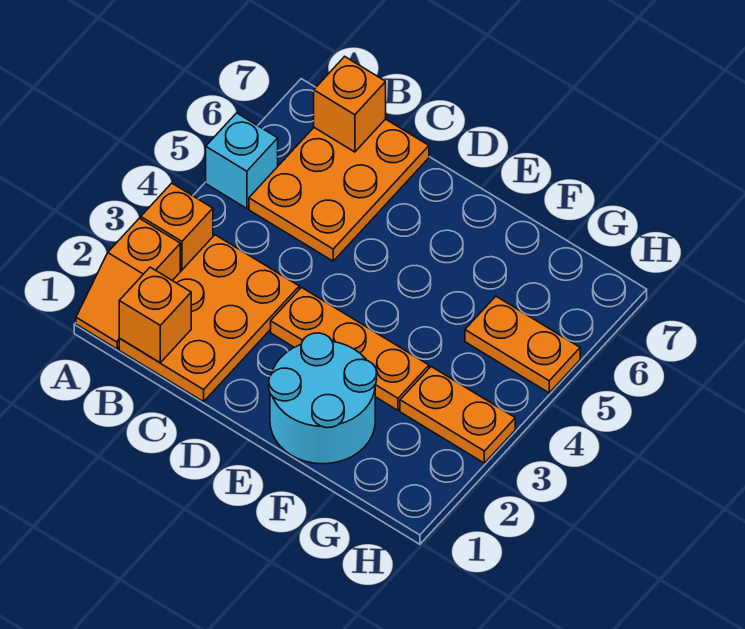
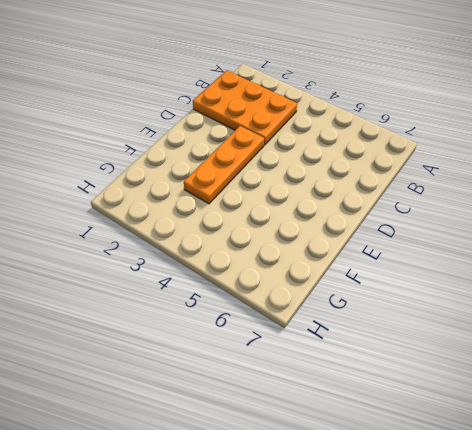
none -> orange 1x2 slope [76,218,180,349]
none -> orange 1x1 brick [141,183,213,272]

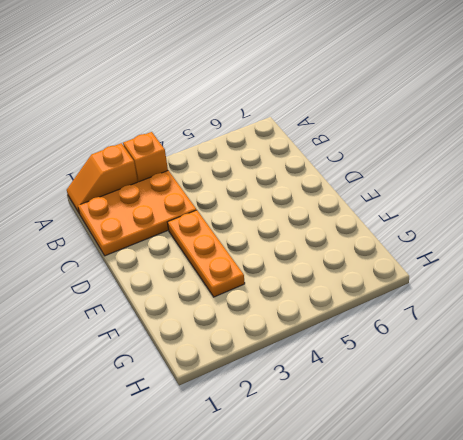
none -> cyan 1x1 brick [206,113,278,209]
none -> orange 2x3 plate [249,119,429,261]

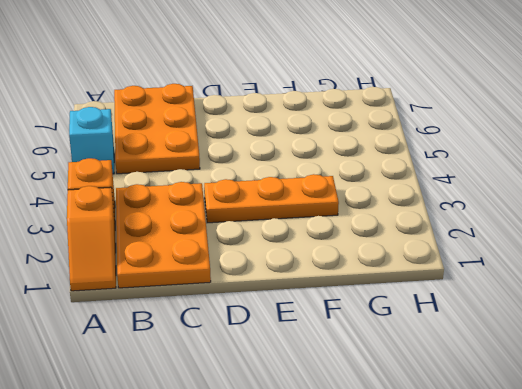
none -> cyan 2x2 round brick [269,333,377,464]
none -> orange 1x2 plate [400,367,515,463]

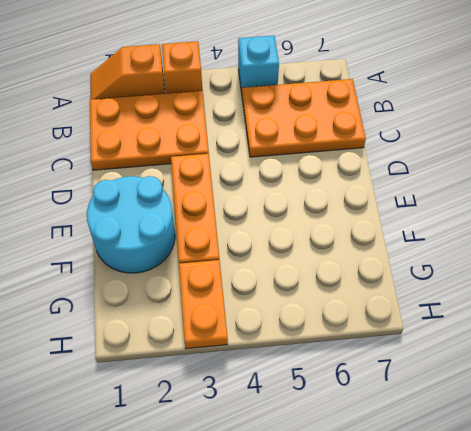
none -> orange 1x2 plate [465,296,580,393]
none -> orange 1x1 brick [119,267,191,363]

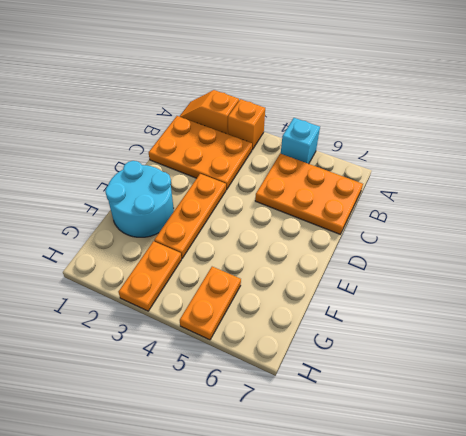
none -> orange 1x1 brick [119,267,191,363]
none -> orange 1x1 brick [314,56,386,152]

